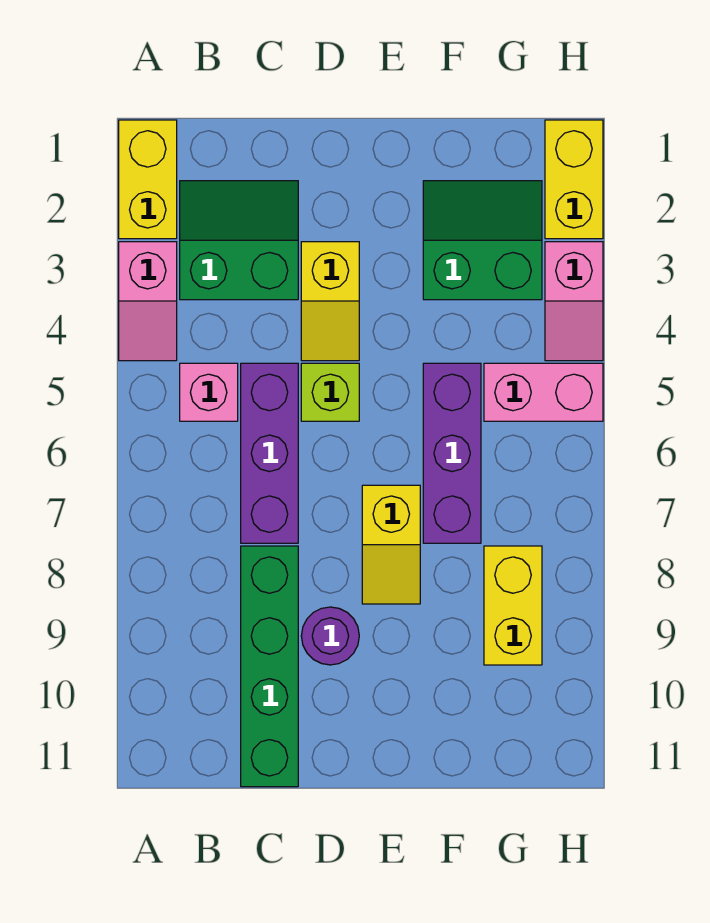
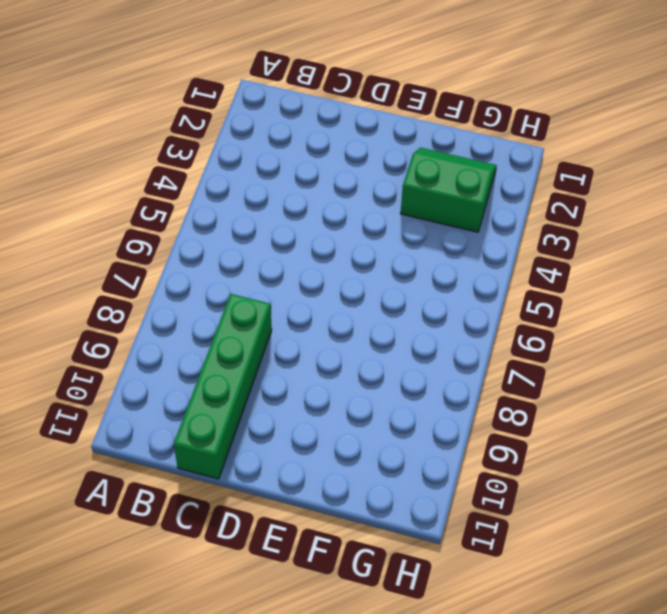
none -> yellow 1x2 brick [119,120,177,239]
none -> pink 1x2 slope [119,242,177,361]
none -> green 2x2 slope [180,181,298,300]

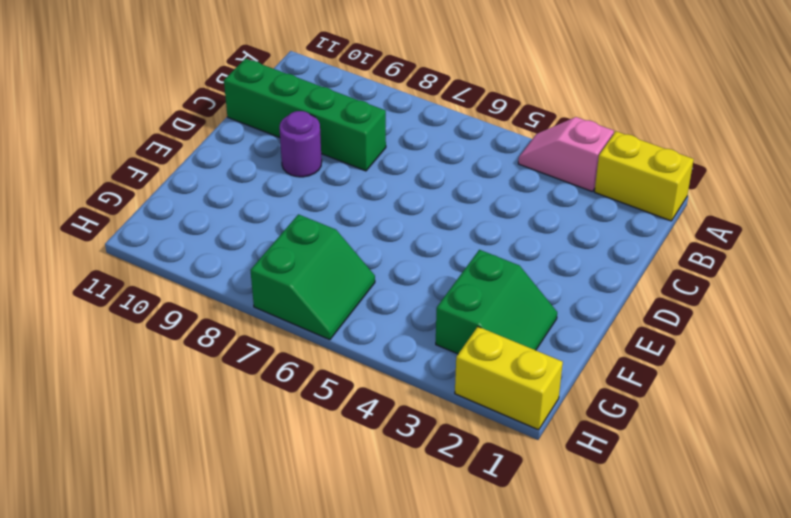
green 2x2 slope [250,214,375,340] -> green 2x2 slope moved to [180,181,298,300]
none -> pink 1x1 brick [180,363,238,421]
none -> purple 1x3 brick [241,363,298,543]
none -> yellow 1x2 slope [301,242,359,361]

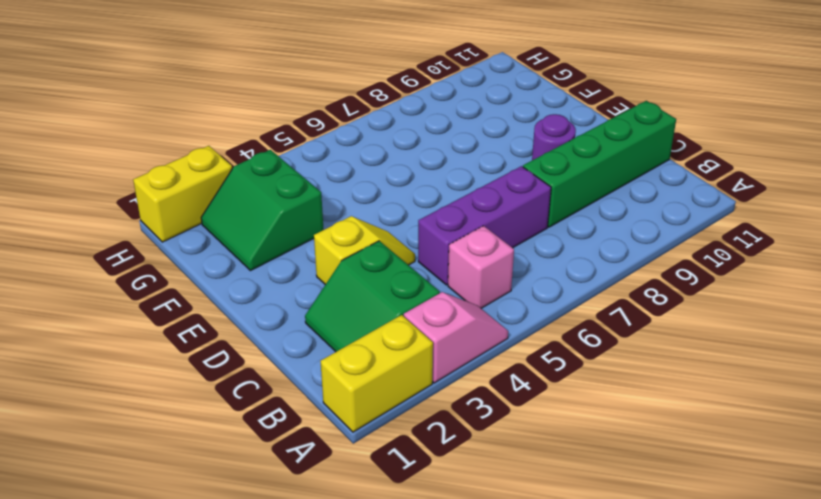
none -> lime 1x1 brick [301,363,359,421]
none -> yellow 1x2 slope [362,485,420,604]
none -> purple 1x3 brick [423,363,481,543]

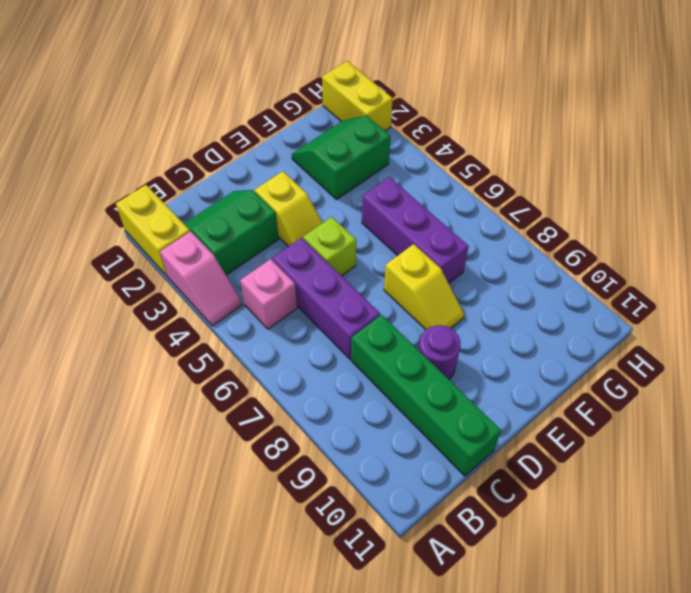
none -> pink 1x2 brick [484,363,603,421]
none -> yellow 1x2 brick [484,546,542,665]
none -> pink 1x2 slope [545,242,603,361]

